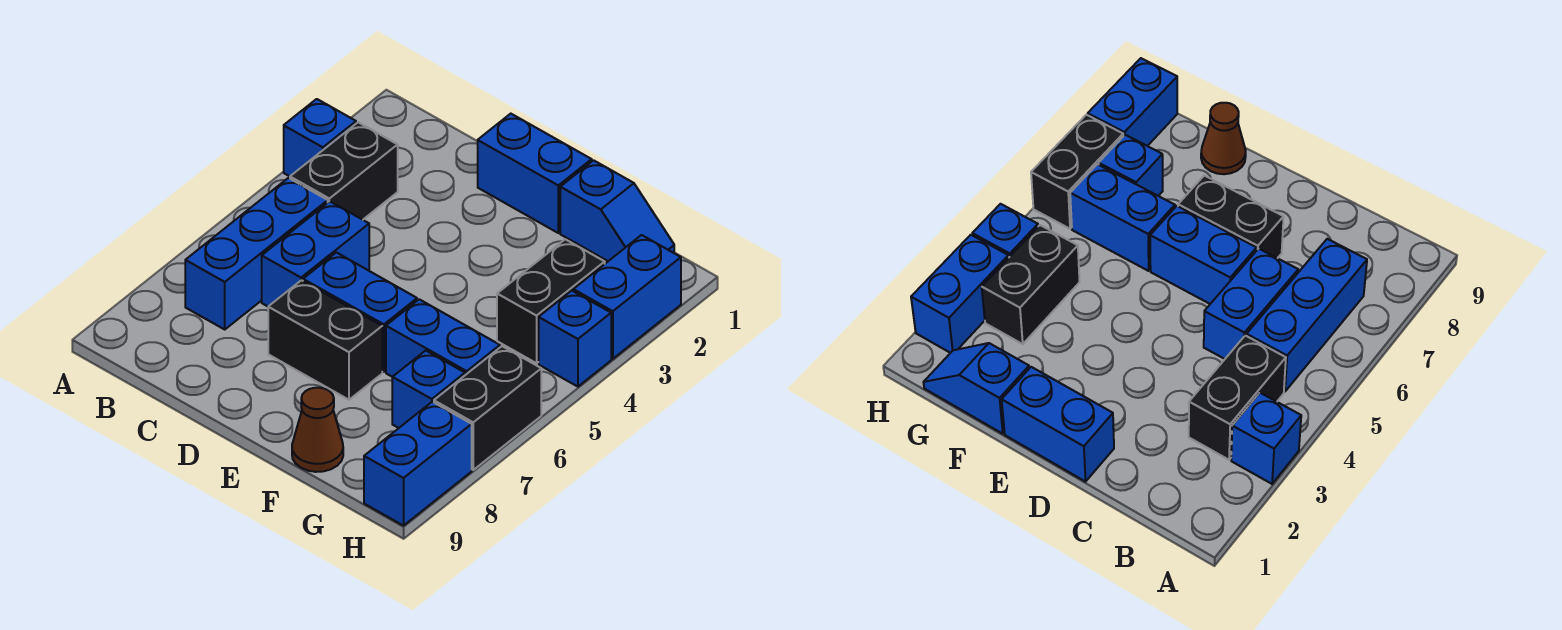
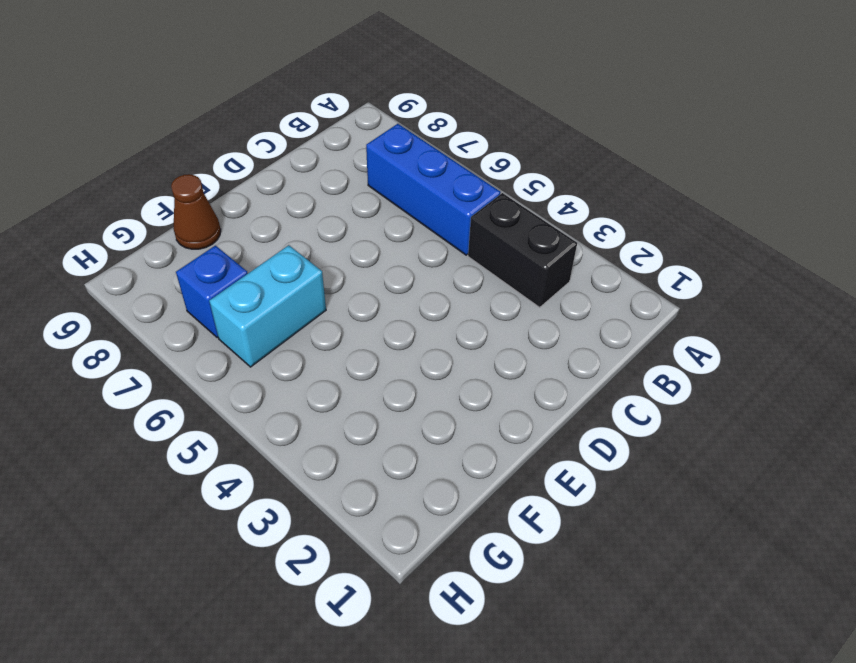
cyan 1x2 brick [209,245,326,367] -> blue 1x2 brick [386,299,500,377]
none -> blue 1x1 brick [284,99,356,176]
none -> blue 1x2 brick [262,201,369,306]
none -> blue 1x2 brick [478,114,592,233]

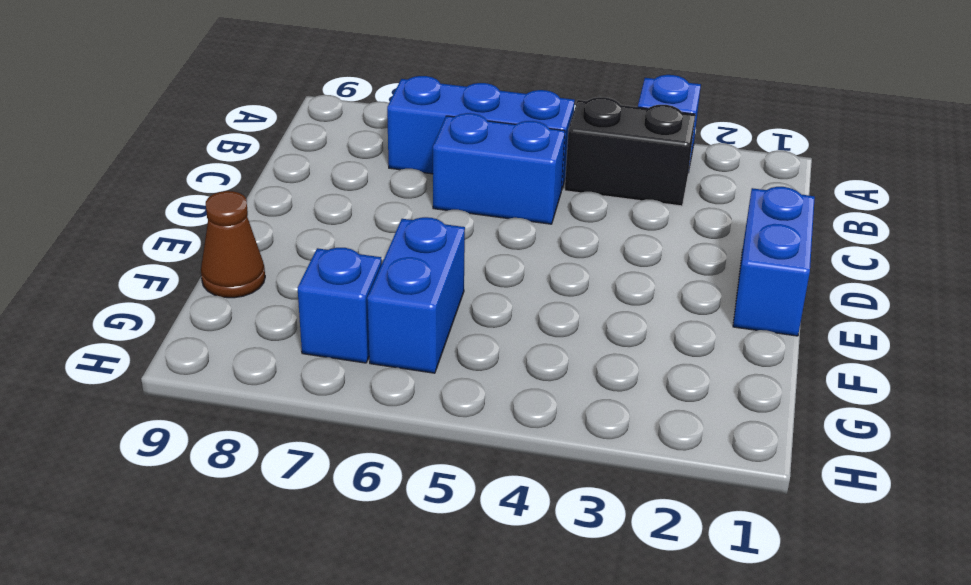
none -> blue 1x2 brick [303,252,417,372]
none -> black 1x2 brick [268,280,382,400]
none -> blue 1x2 slope [560,160,674,261]

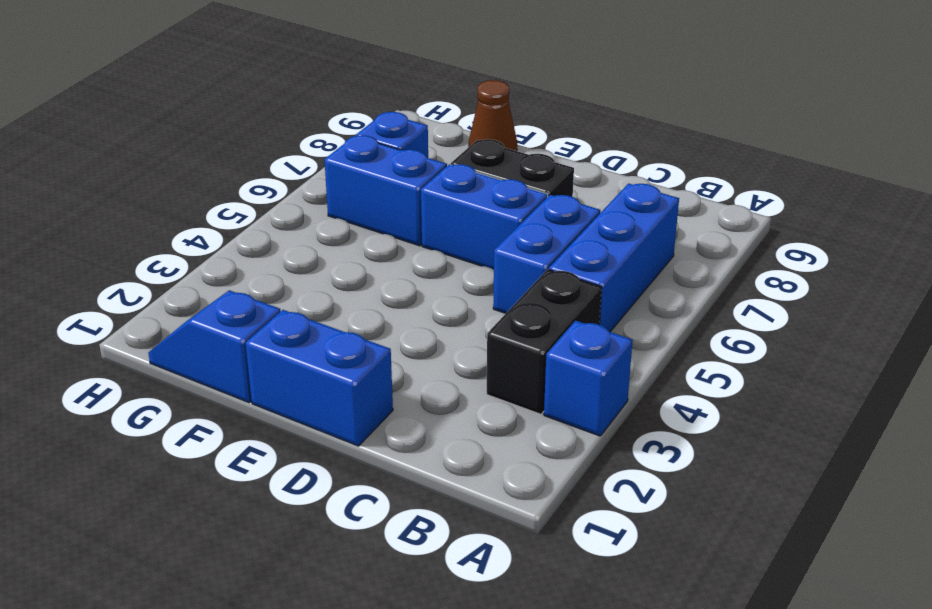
none -> black 1x2 brick [497,239,605,363]
none -> blue 1x2 brick [573,235,681,359]
none -> blue 1x1 brick [539,291,611,387]

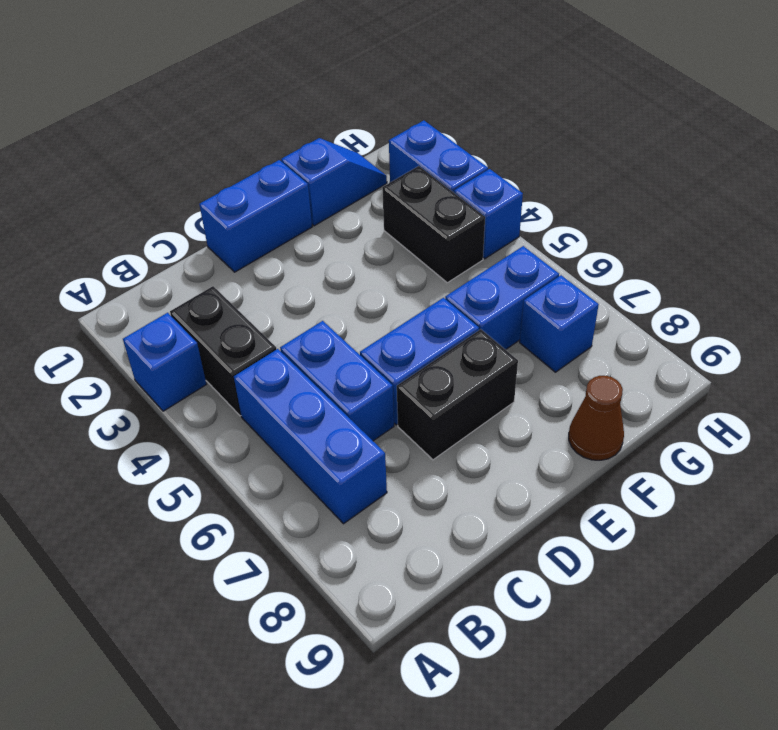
none -> black 1x2 brick [434,346,541,470]
none -> blue 1x2 brick [364,402,472,526]

